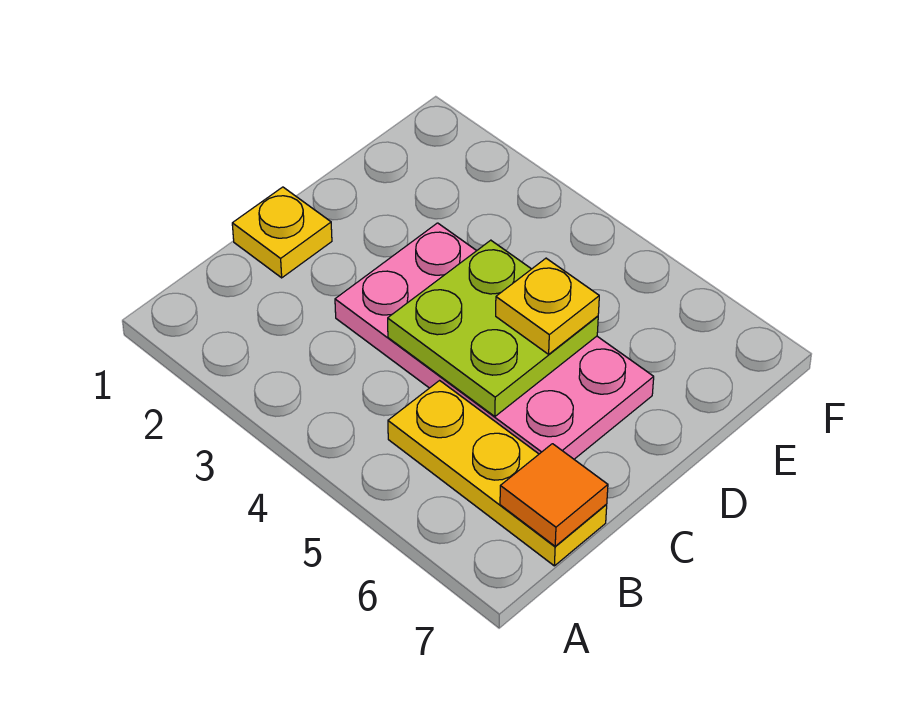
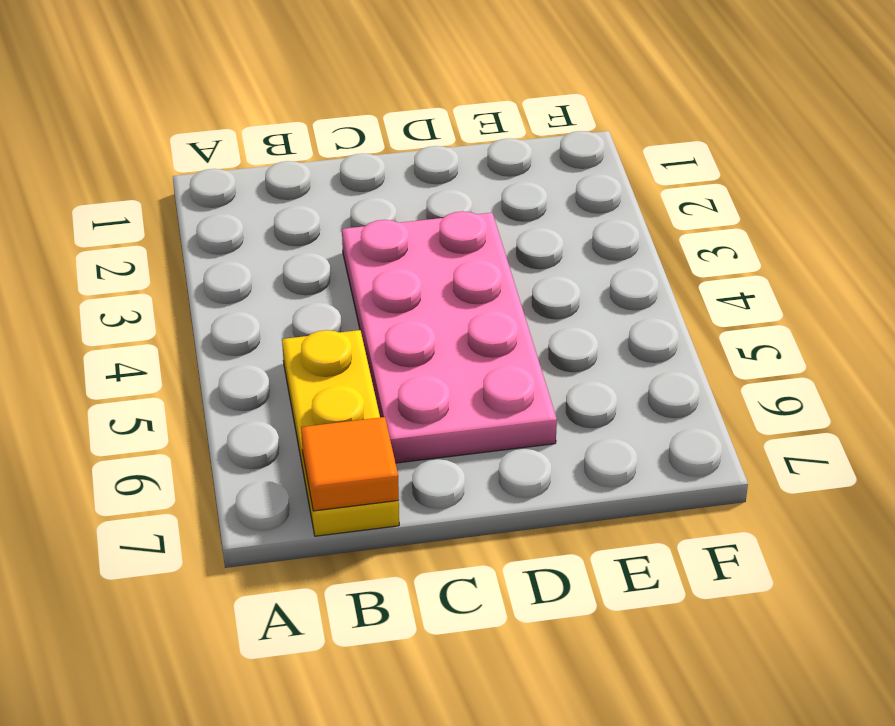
none -> yellow 1x1 plate [232,187,332,278]
none -> lime 2x2 plate [388,240,598,417]

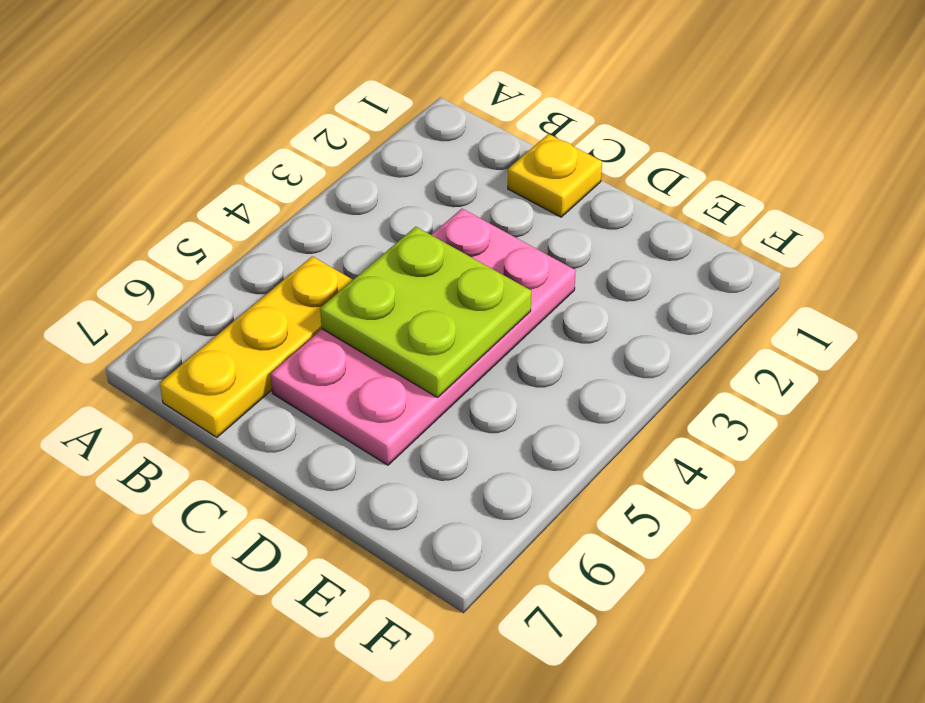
none -> orange 1x1 tile [500,444,608,546]
none -> yellow 1x1 plate [496,258,599,354]

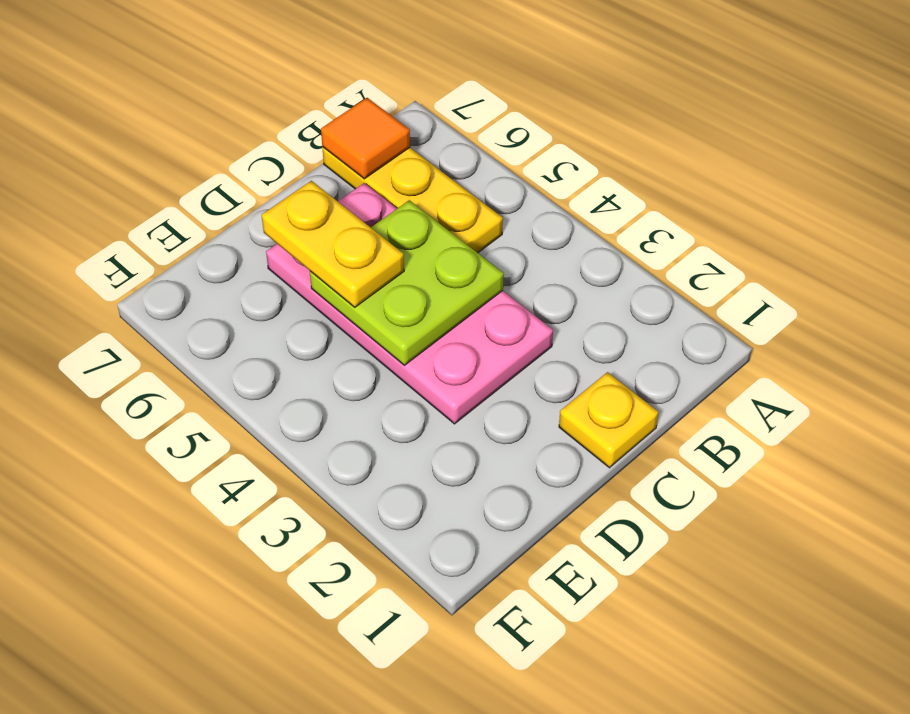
yellow 1x2 plate [262,181,404,307] -> yellow 1x1 plate [496,258,599,354]

